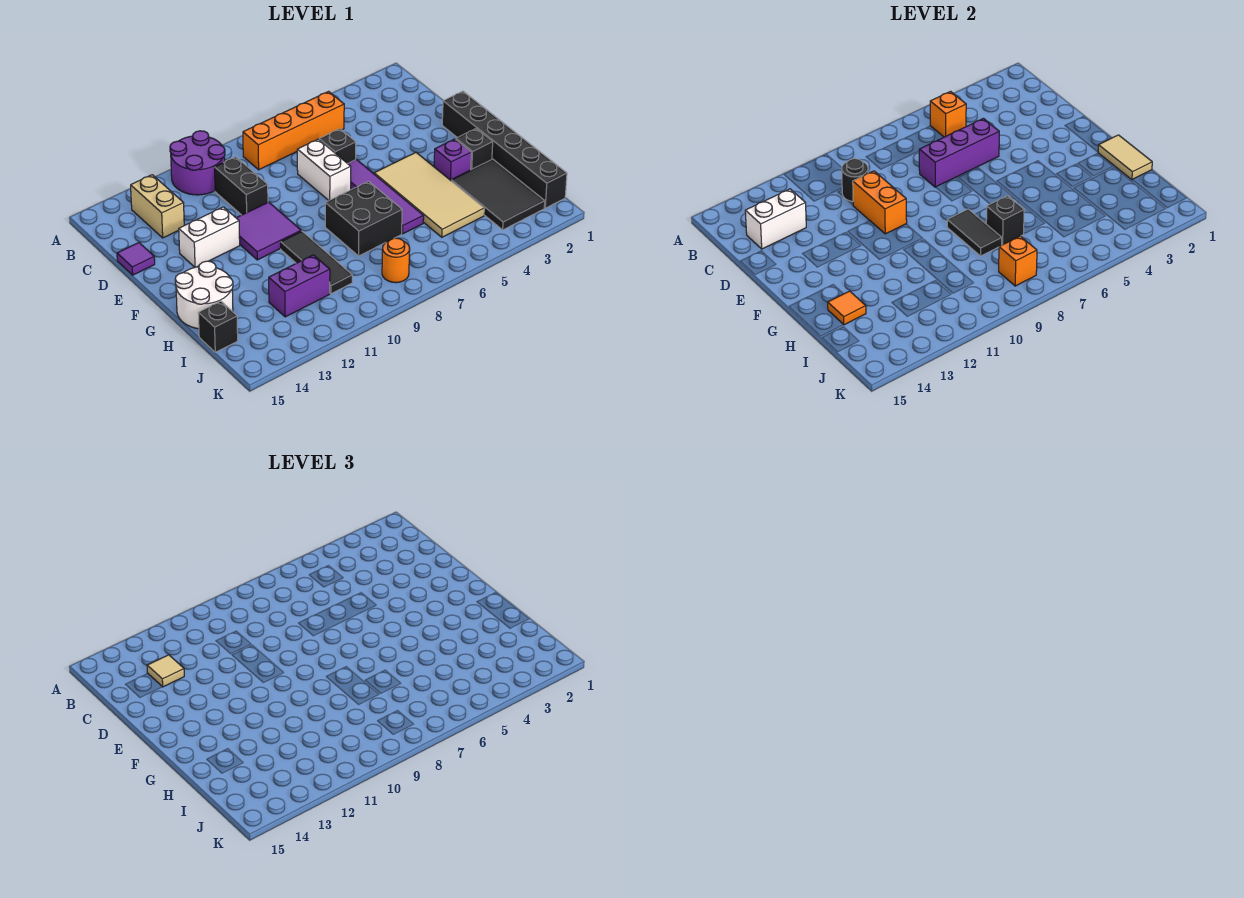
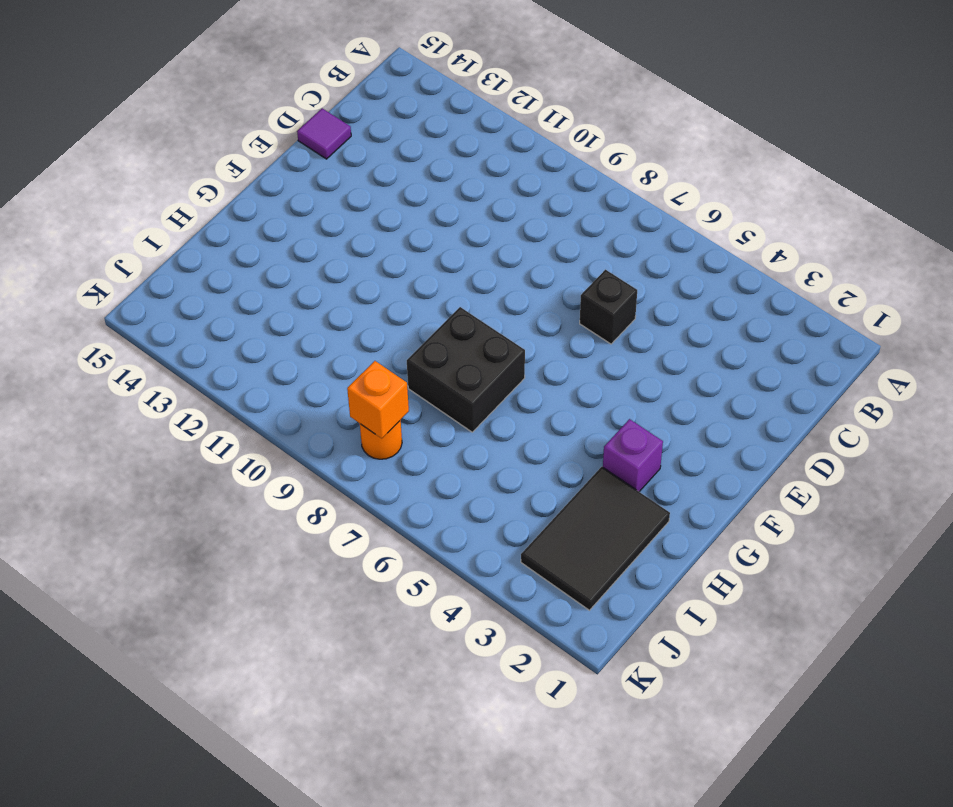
none -> purple 2x2 round brick [170,131,225,195]
none -> orange 1x4 brick [243,91,344,170]
none -> tan 1x2 brick [130,175,184,238]
none -> black 1x2 brick [215,157,268,215]

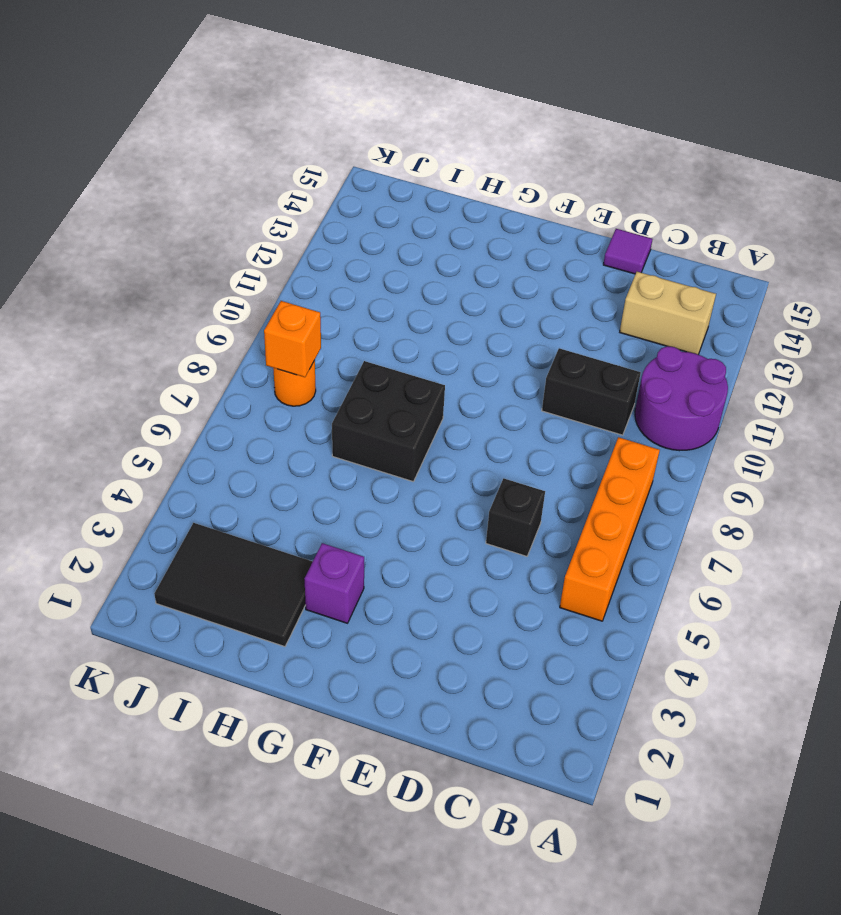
none -> white 1x2 brick [297,139,351,201]
none -> black 1x6 brick [442,91,567,208]
none -> purple 1x4 tile [348,159,424,234]
none -> purple 2x2 tile [237,202,301,260]

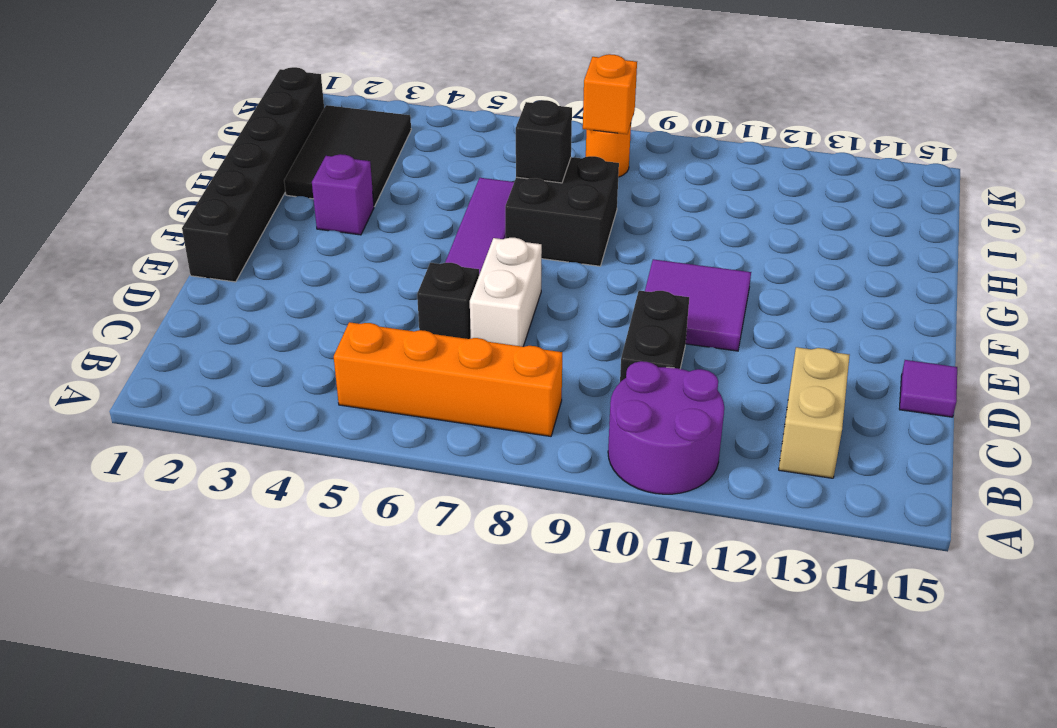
none -> white 1x2 brick [179,207,240,267]
none -> tan 2x4 tile [374,152,484,237]
none -> black 1x1 brick [456,129,493,170]
none -> black 1x3 tile [281,231,352,294]

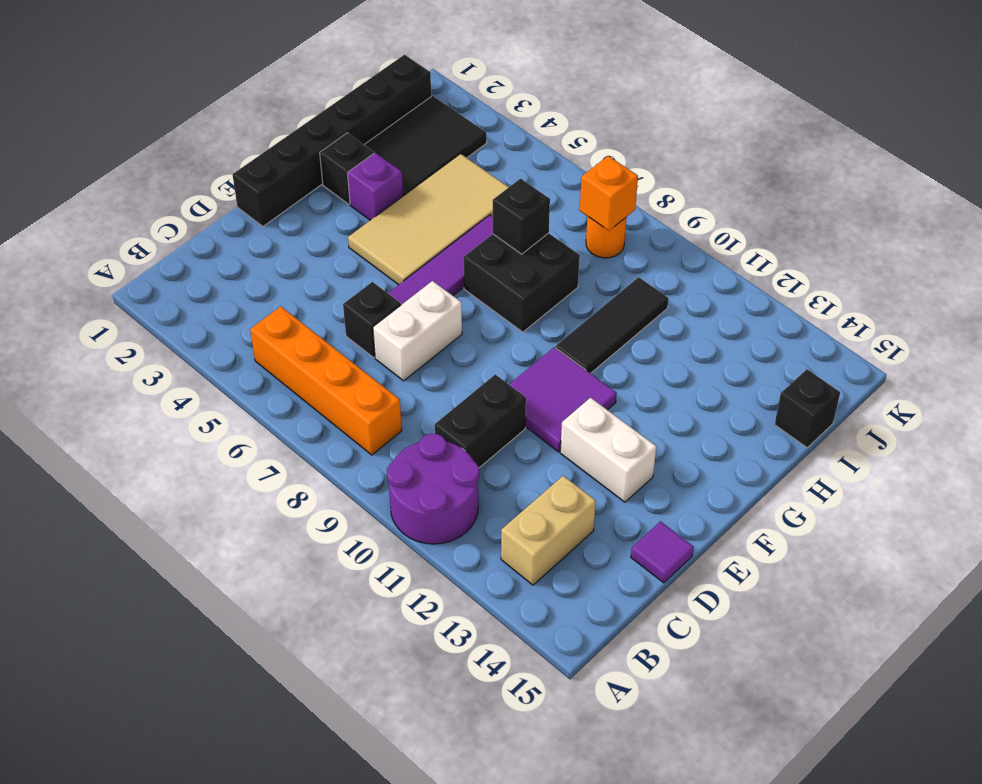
none -> white 2x2 round brick [175,261,233,329]
none -> purple 1x2 brick [269,255,330,317]
none -> orange 1x1 brick [930,91,966,137]
none -> black 1x1 round brick [842,159,868,202]

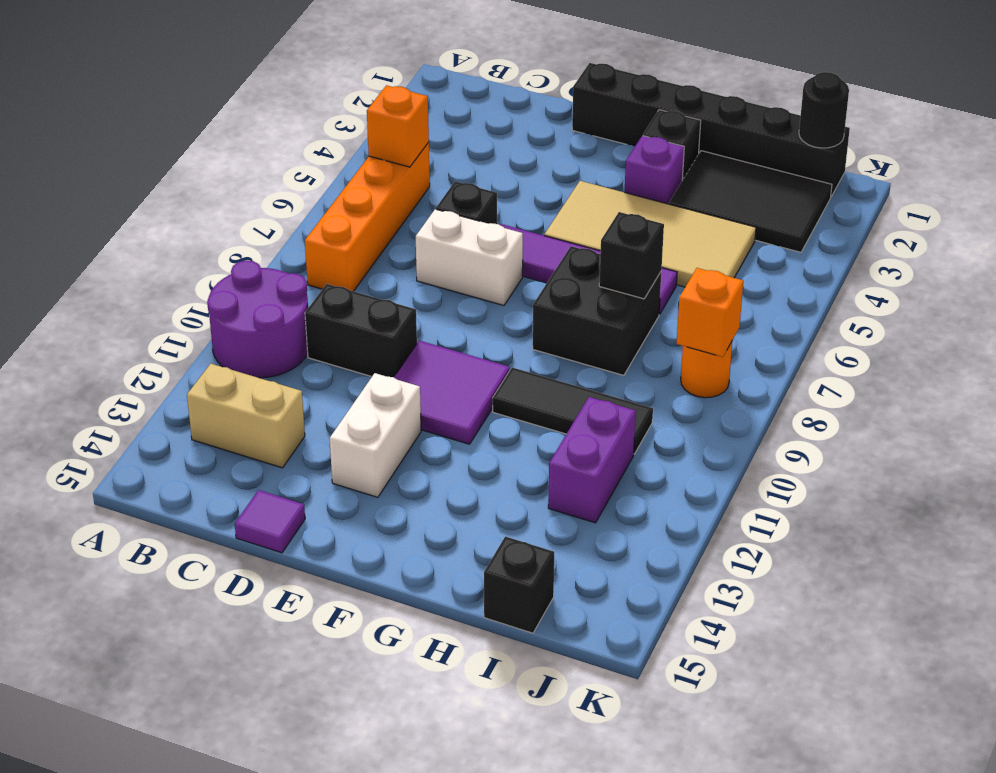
black 1x1 round brick [799,72,849,148] -> black 1x1 round brick moved to [842,159,868,202]
none -> white 2x2 round brick [175,261,233,329]
none -> white 1x2 brick [745,189,806,249]
none -> purple 1x3 brick [919,118,999,187]
none -> orange 1x2 brick [853,171,907,234]

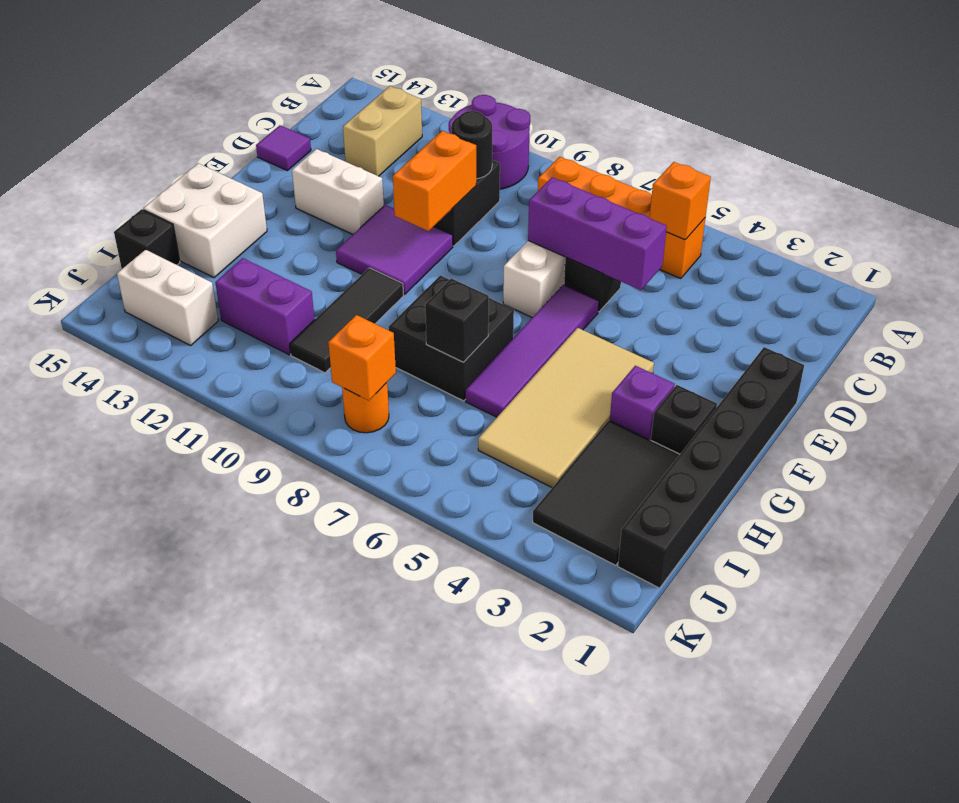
white 2x2 brick [143,163,267,278] -> white 2x2 round brick [175,261,233,329]
white 1x2 brick [117,249,218,345] -> white 1x2 brick moved to [745,189,806,249]
none -> tan 1x2 tile [1098,135,1152,180]
none -> black 1x2 tile [947,209,1002,256]
none -> orange 1x1 tile [828,291,866,325]
none -> tan 1x1 tile [147,655,184,687]

